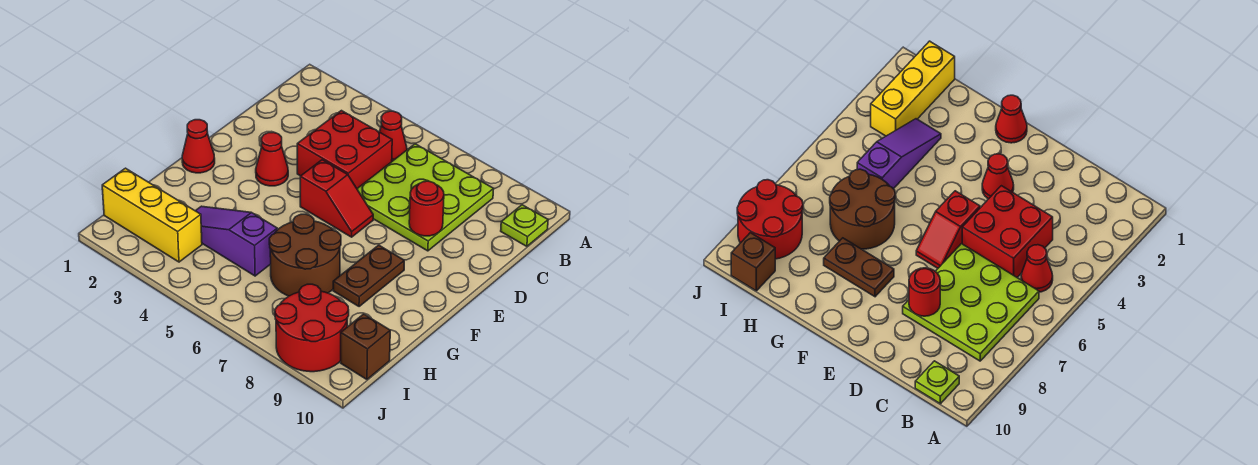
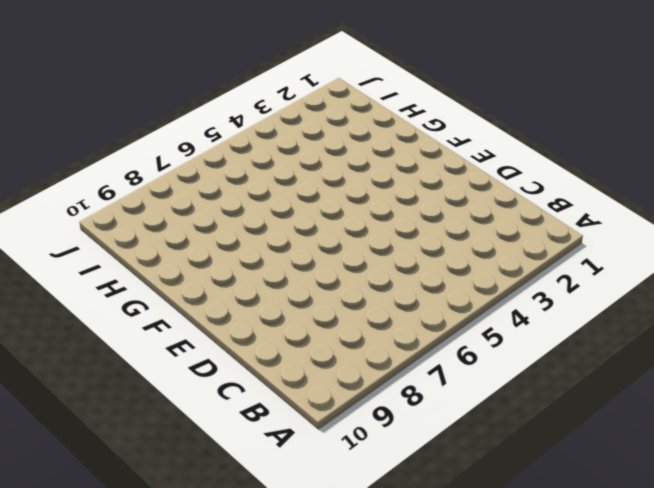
none -> red 1x1 cone [380,111,407,161]
none -> lime 3x3 plate [357,144,494,251]
none -> lime 1x1 plate [501,205,548,246]

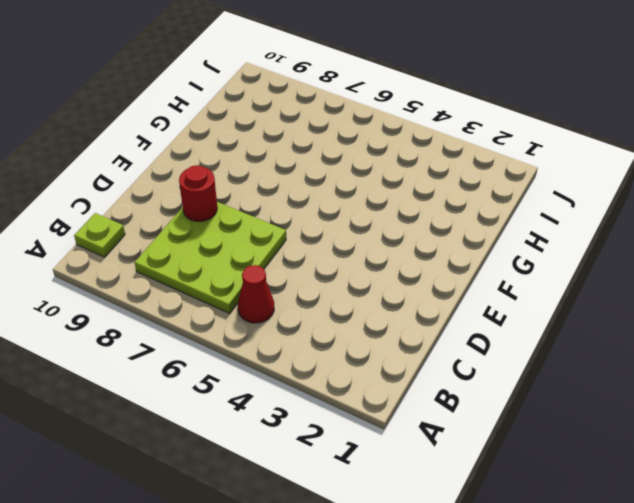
none -> red 2x2 brick [297,111,392,188]
none -> red 1x1 cone [256,132,288,186]
none -> red 1x2 slope [300,160,373,237]

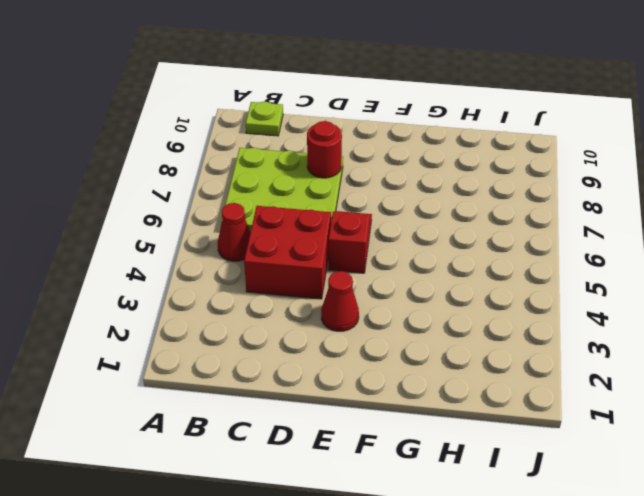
none -> red 1x1 cone [182,120,215,173]
none -> brown 1x2 plate [333,245,404,307]
none -> brown 2x2 round brick [269,214,341,296]

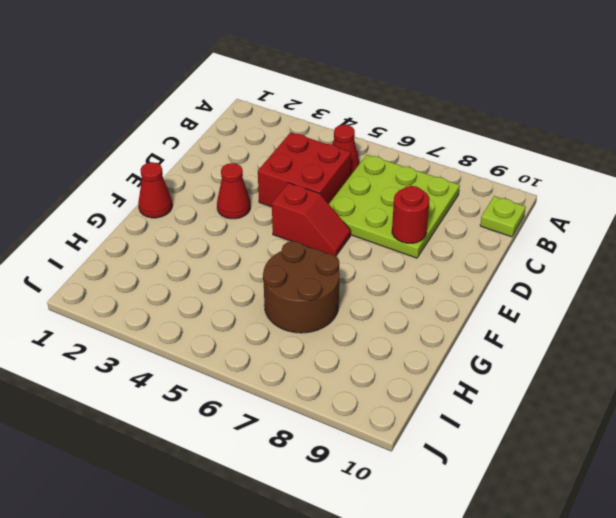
none -> brown 1x2 plate [333,245,404,307]
none -> purple 1x3 slope [196,206,277,276]
none -> yellow 1x3 brick [102,168,202,262]

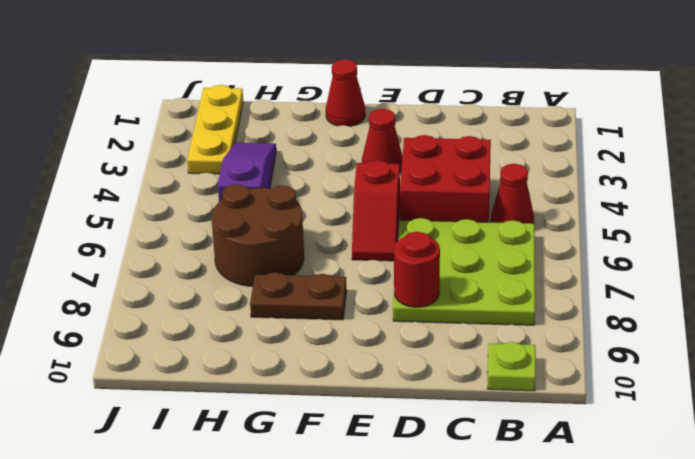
yellow 1x3 plate [187,85,243,174] -> yellow 1x3 brick [102,168,202,262]
none -> red 2x2 round brick [275,284,349,372]
none -> brown 1x1 brick [341,314,390,379]

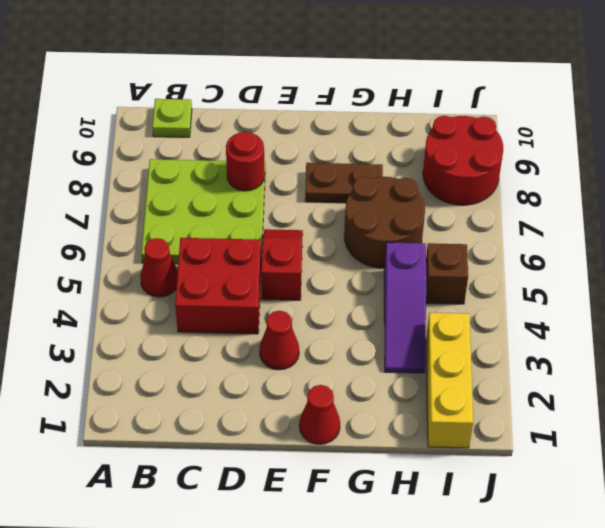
brown 1x1 brick [426,243,468,304] -> brown 1x1 brick moved to [341,314,390,379]

